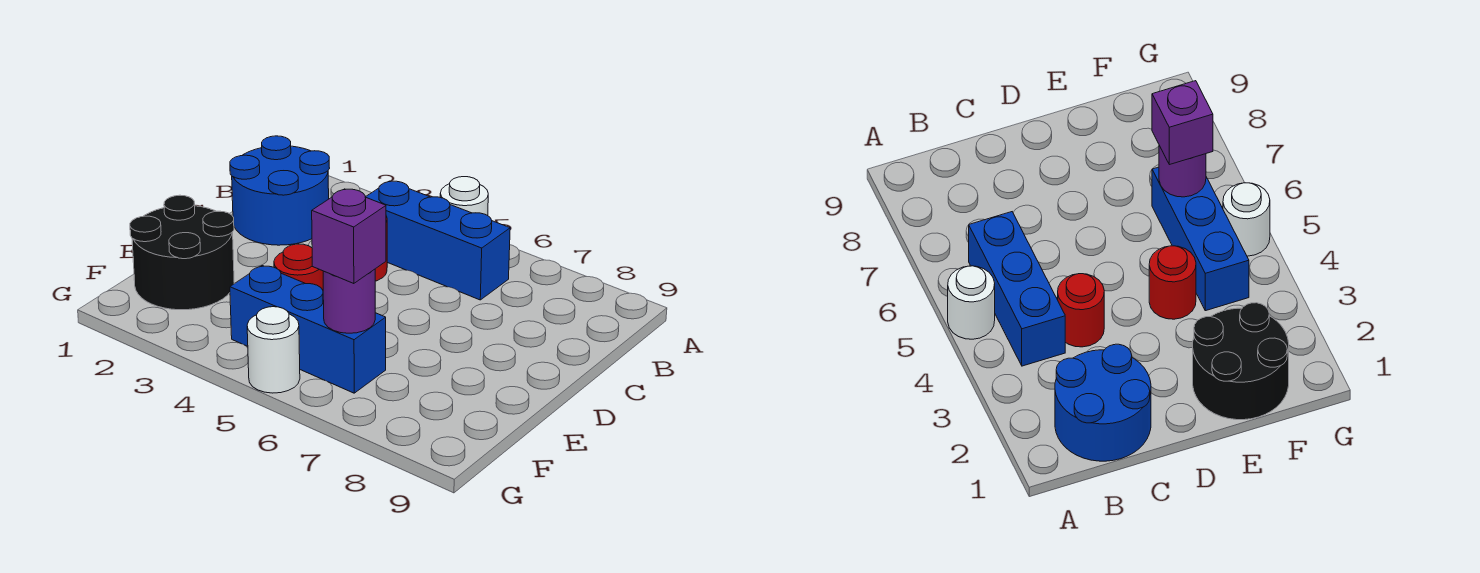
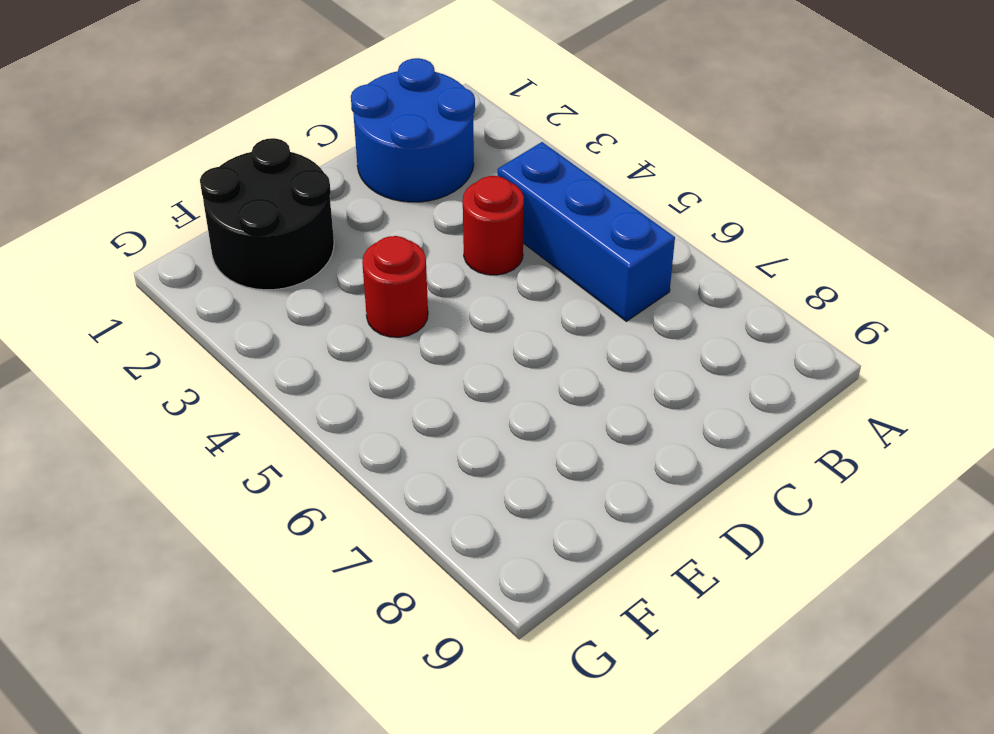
none -> white 1x1 round brick [440,177,488,215]
none -> blue 1x3 brick [230,266,386,393]

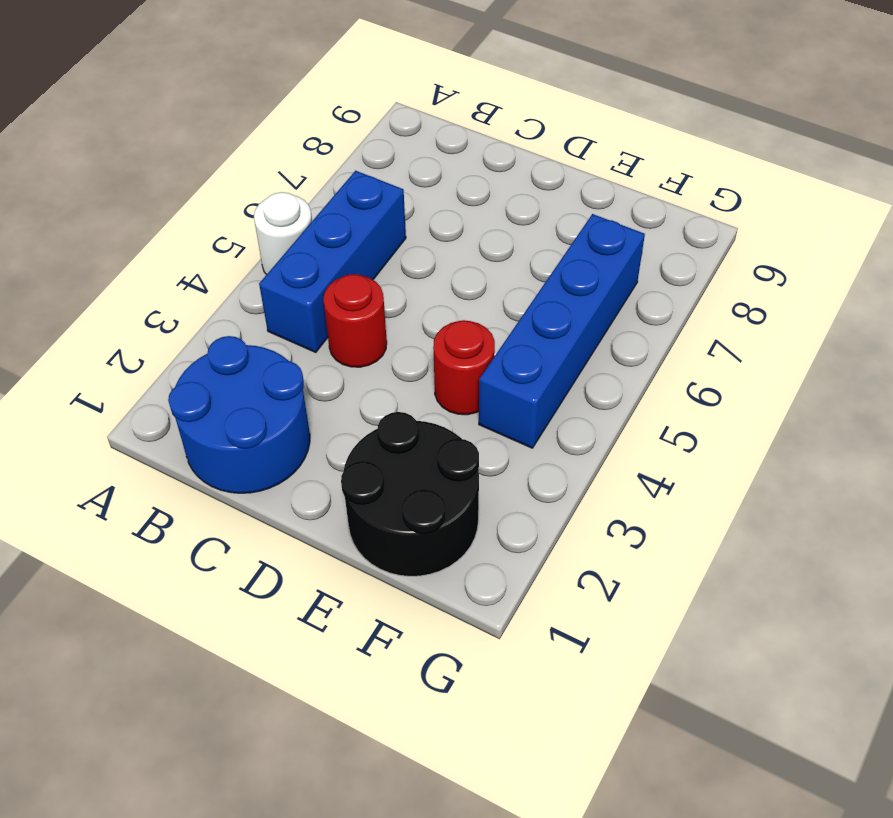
blue 1x4 brick [479,214,645,448] -> blue 1x3 brick [230,266,386,393]
none -> white 1x1 round brick [247,307,300,393]
none -> purple 1x1 round brick [323,269,375,333]

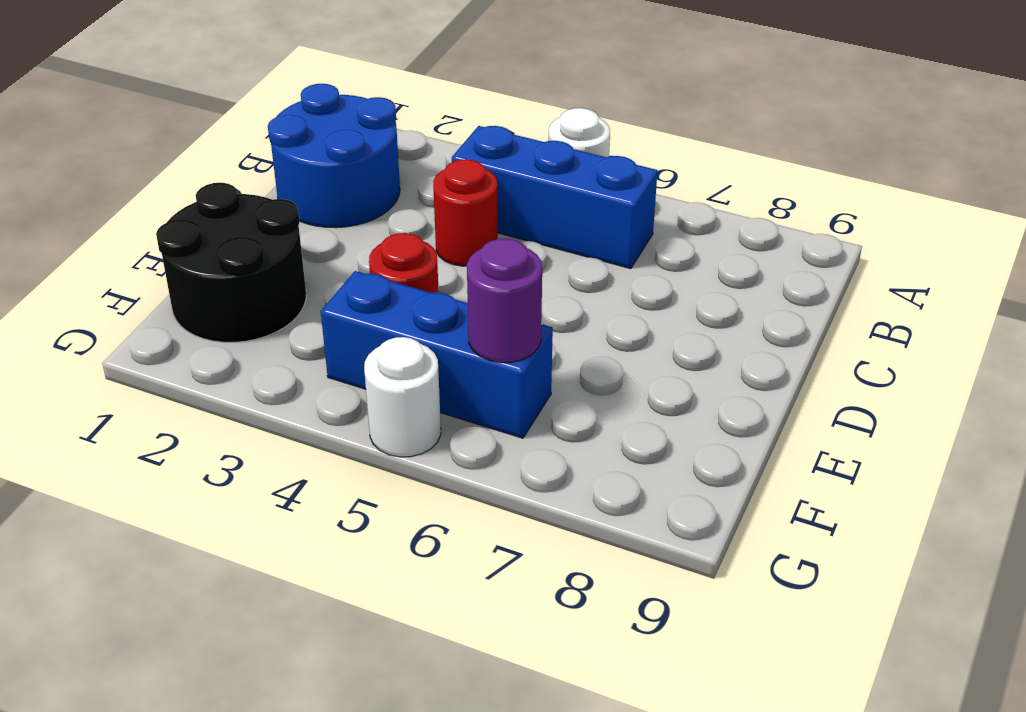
none -> purple 1x1 brick [312,189,386,284]

